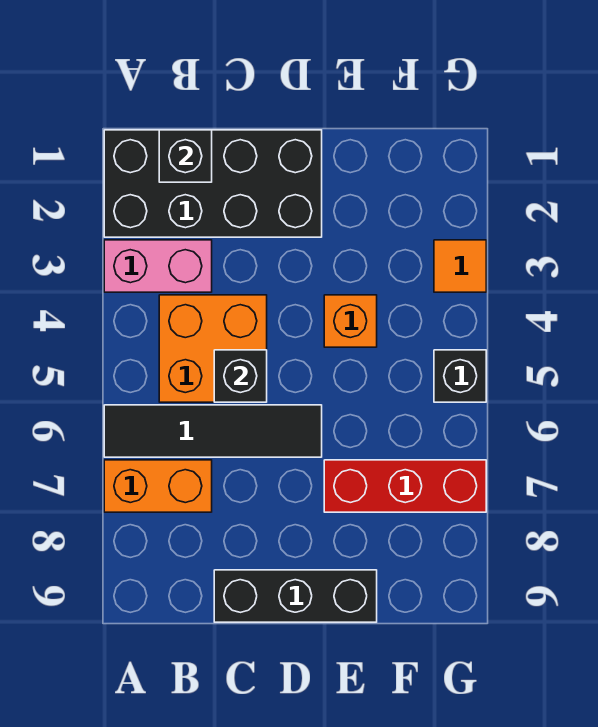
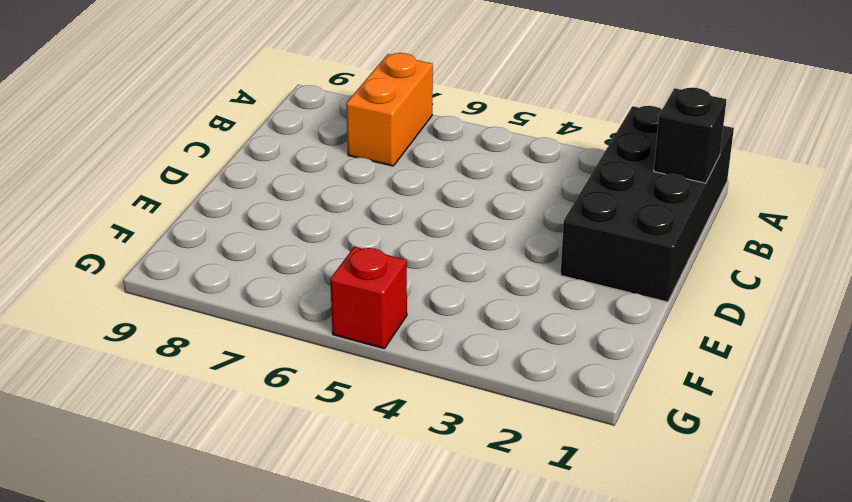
red 1x1 brick [330,247,407,349] -> black 1x1 brick [434,350,486,402]
none -> pink 1x2 brick [104,240,212,292]
none -> black 1x4 tile [104,405,322,457]
none -> orange 2x2 brick [159,295,267,402]

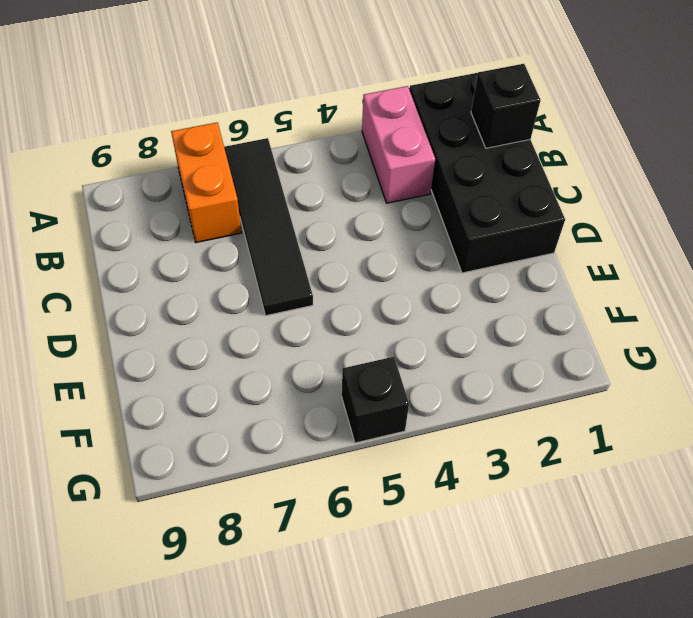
none -> orange 2x2 brick [159,295,267,402]
none -> black 1x3 brick [214,570,377,622]
none -> orange 1x1 brick [324,295,377,347]

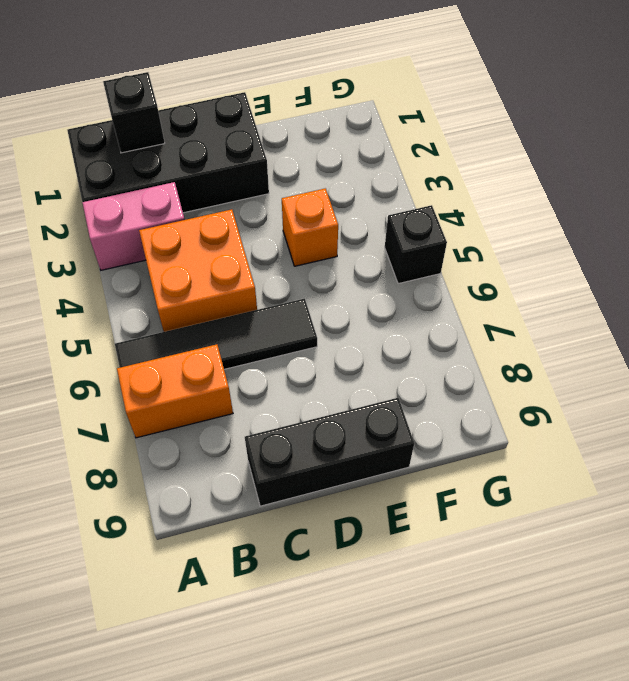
none -> red 1x3 brick [324,460,486,512]
none -> orange 1x1 tile [434,240,486,292]
none -> black 1x1 brick [214,350,267,402]

